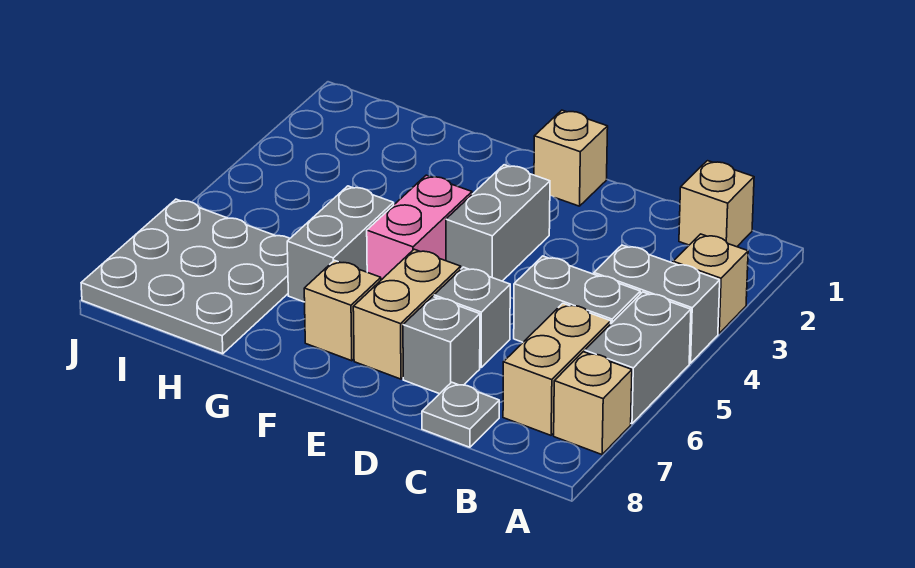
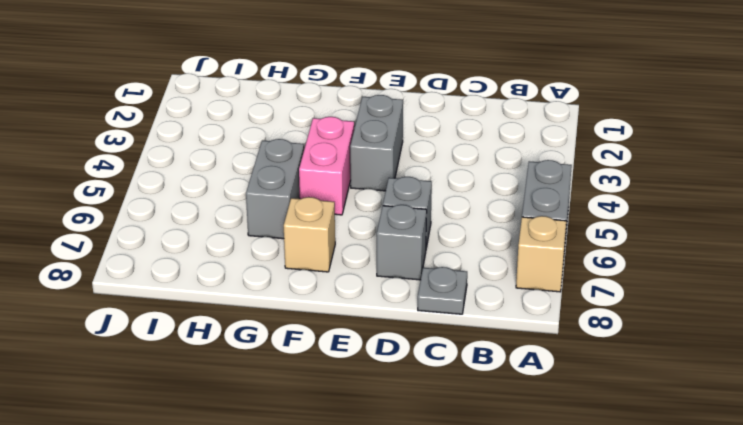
none -> tan 1x1 brick [673,234,748,333]
none -> grey 1x2 brick [594,245,720,363]
none -> tan 1x1 brick [679,161,754,247]

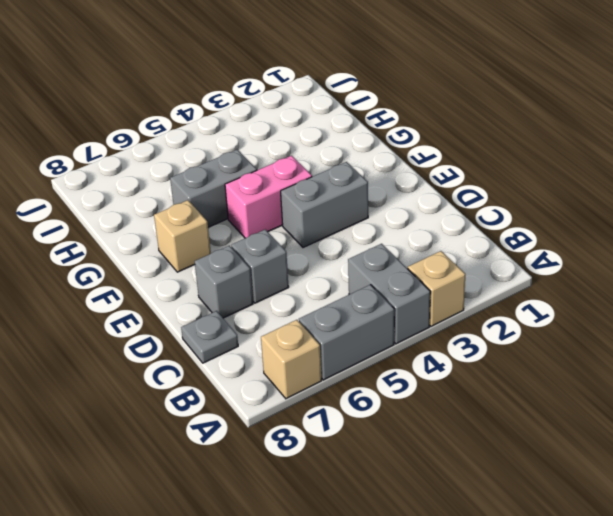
none -> tan 1x1 brick [679,161,754,247]
none -> grey 1x2 brick [514,256,640,342]
none -> tan 1x2 brick [503,303,611,435]

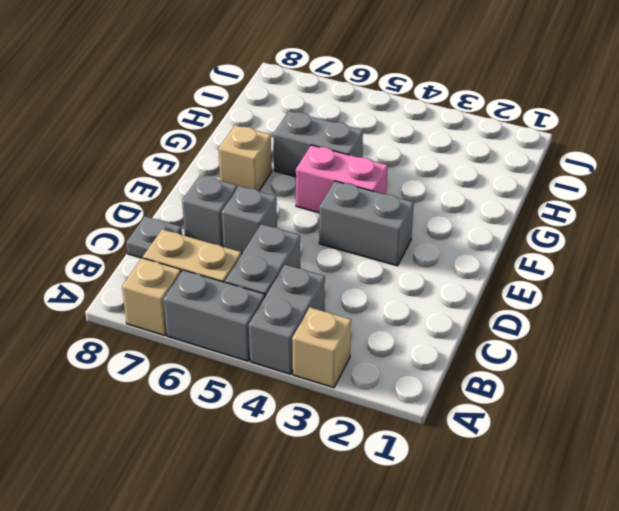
none -> tan 1x1 brick [679,161,754,247]
none -> tan 1x1 brick [534,110,608,206]
none -> tan 1x2 brick [353,249,461,379]

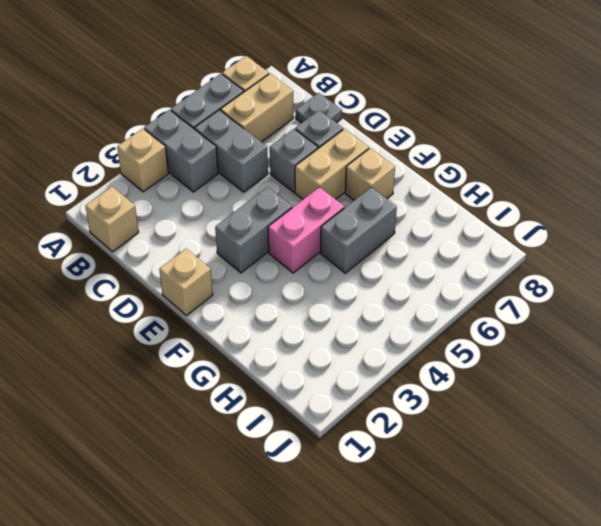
none -> grey 3x3 plate [81,199,290,354]

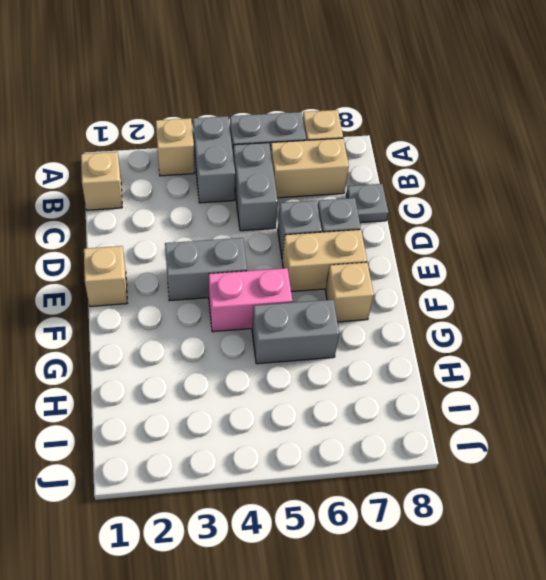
none -> grey 3x3 plate [81,199,290,354]

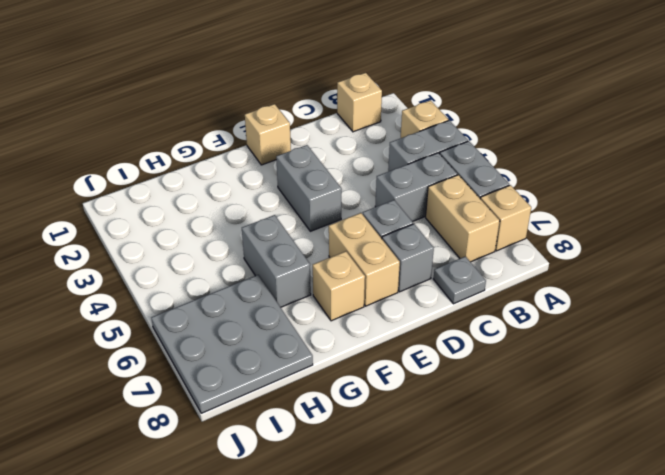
none -> pink 1x2 brick [367,175,472,280]

